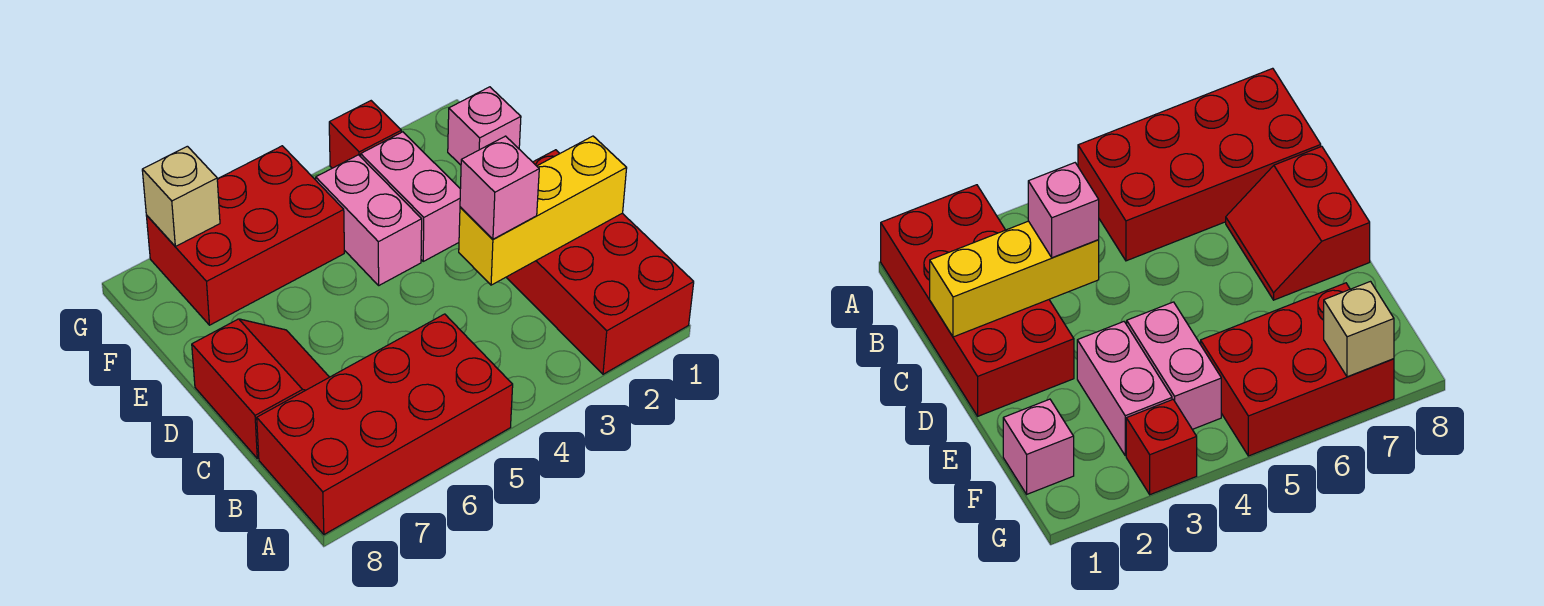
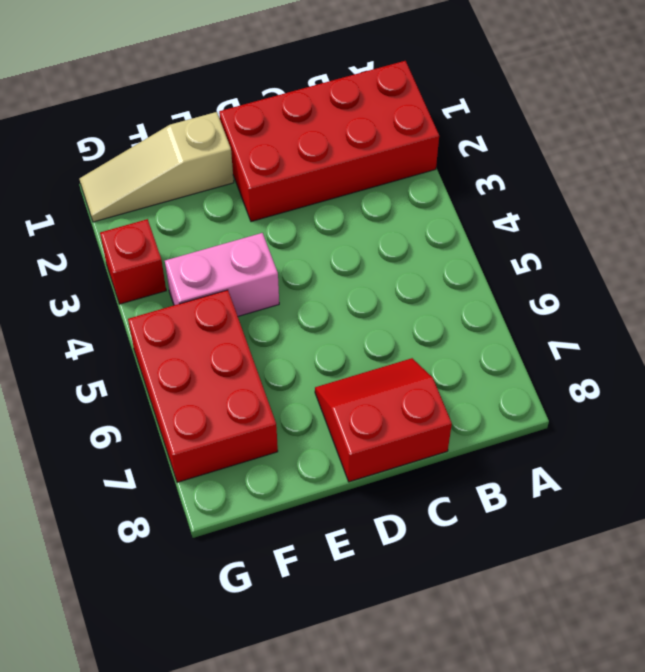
tan 1x3 slope [80,112,234,222] -> pink 1x1 brick [448,87,521,165]
none -> red 2x4 brick [257,314,513,535]
none -> pink 1x2 brick [361,132,460,261]

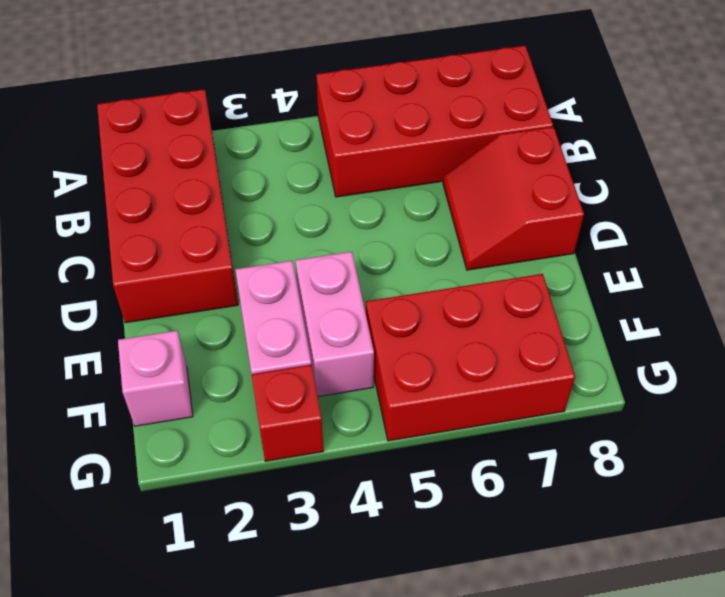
none -> yellow 1x3 brick [459,136,627,285]
none -> tan 1x1 brick [142,146,220,246]

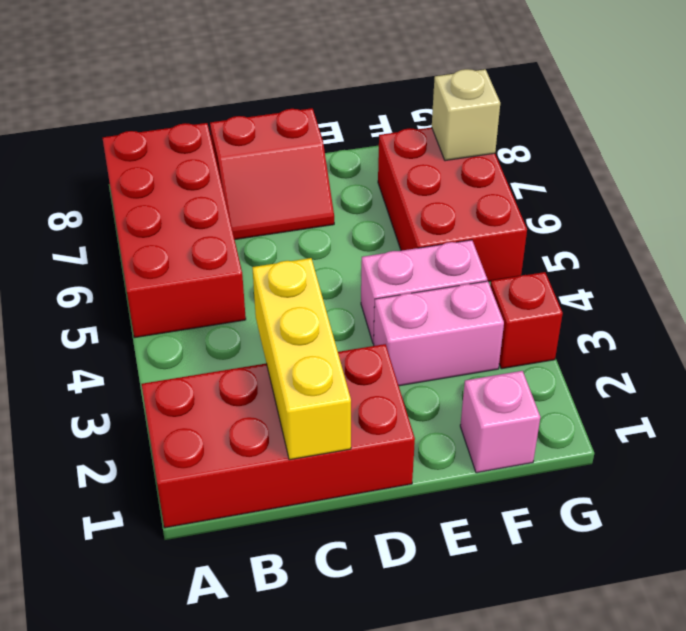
none -> pink 1x1 brick [460,136,539,239]

